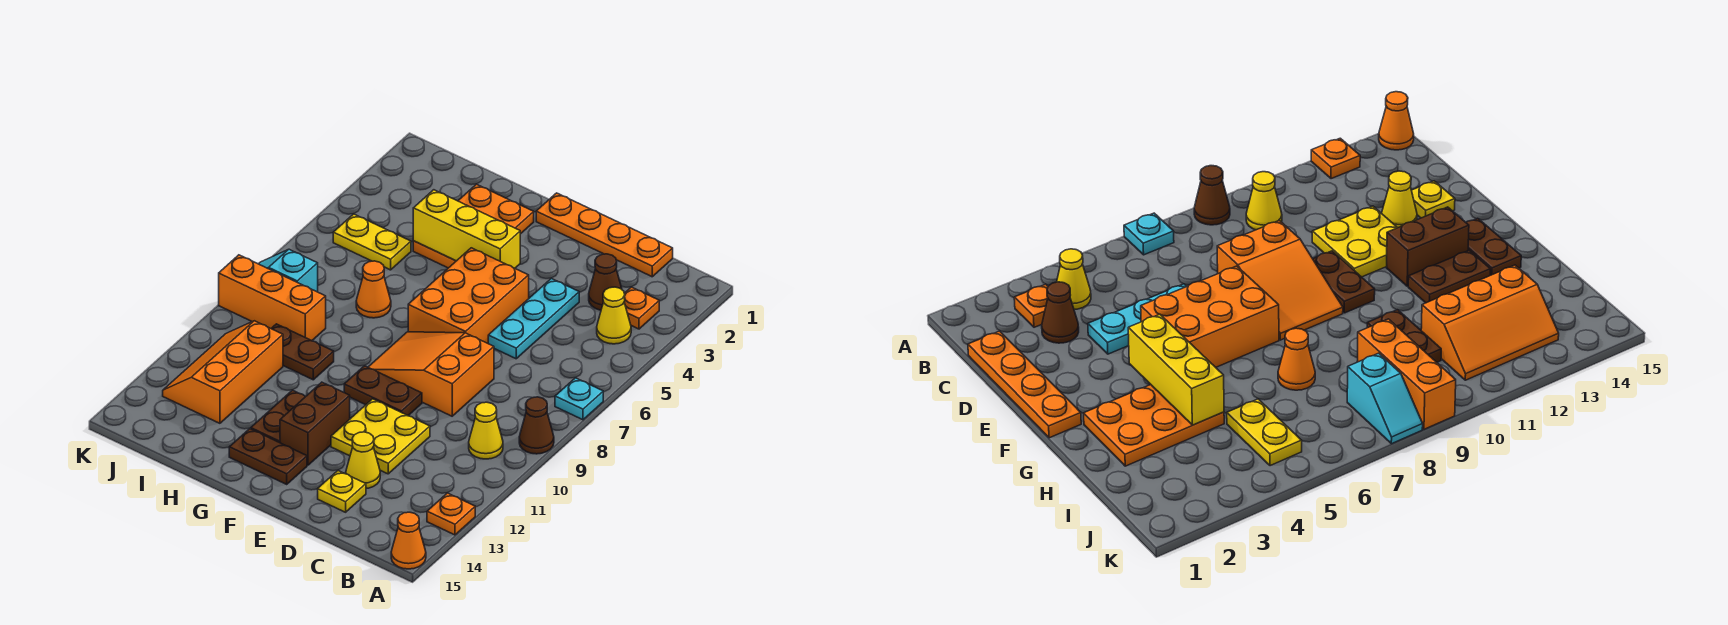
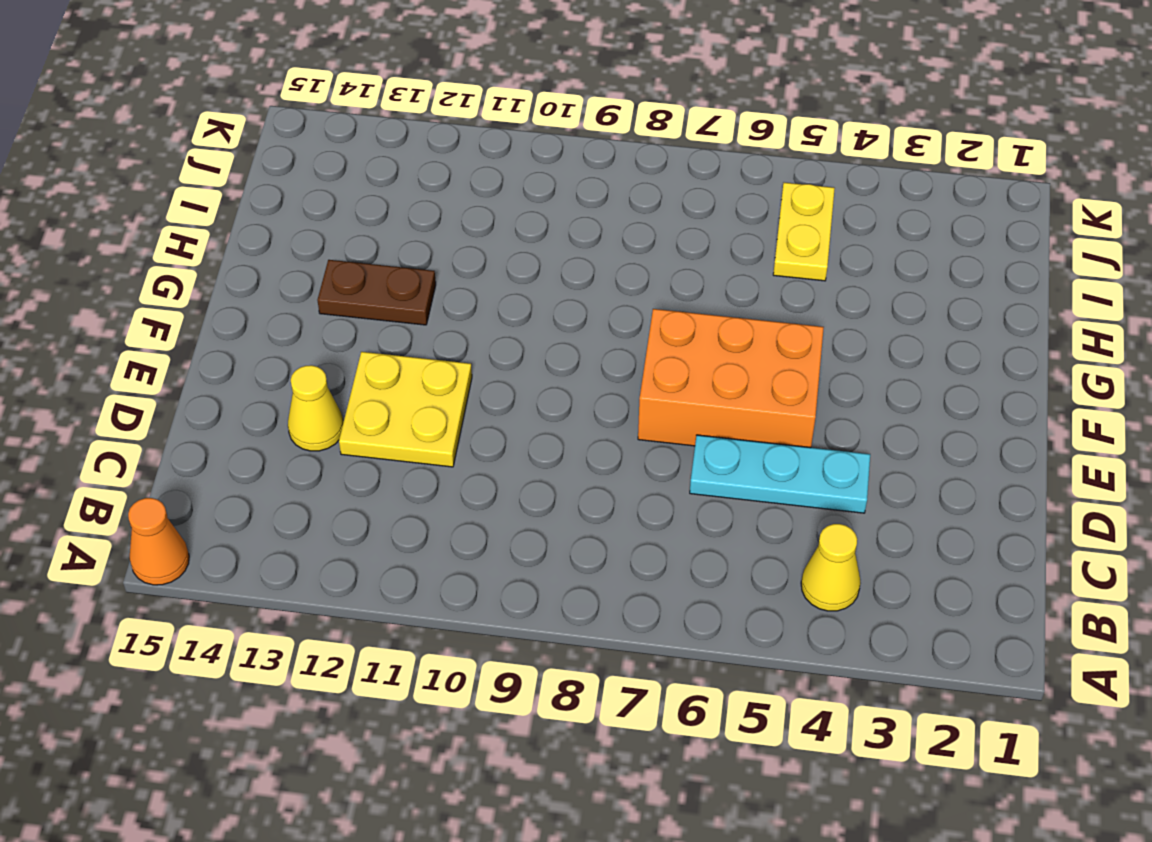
none -> cyan 1x1 plate [555,378,603,420]
none -> brown 1x1 cone [519,397,554,454]
none -> orange 1x1 plate [427,493,475,535]

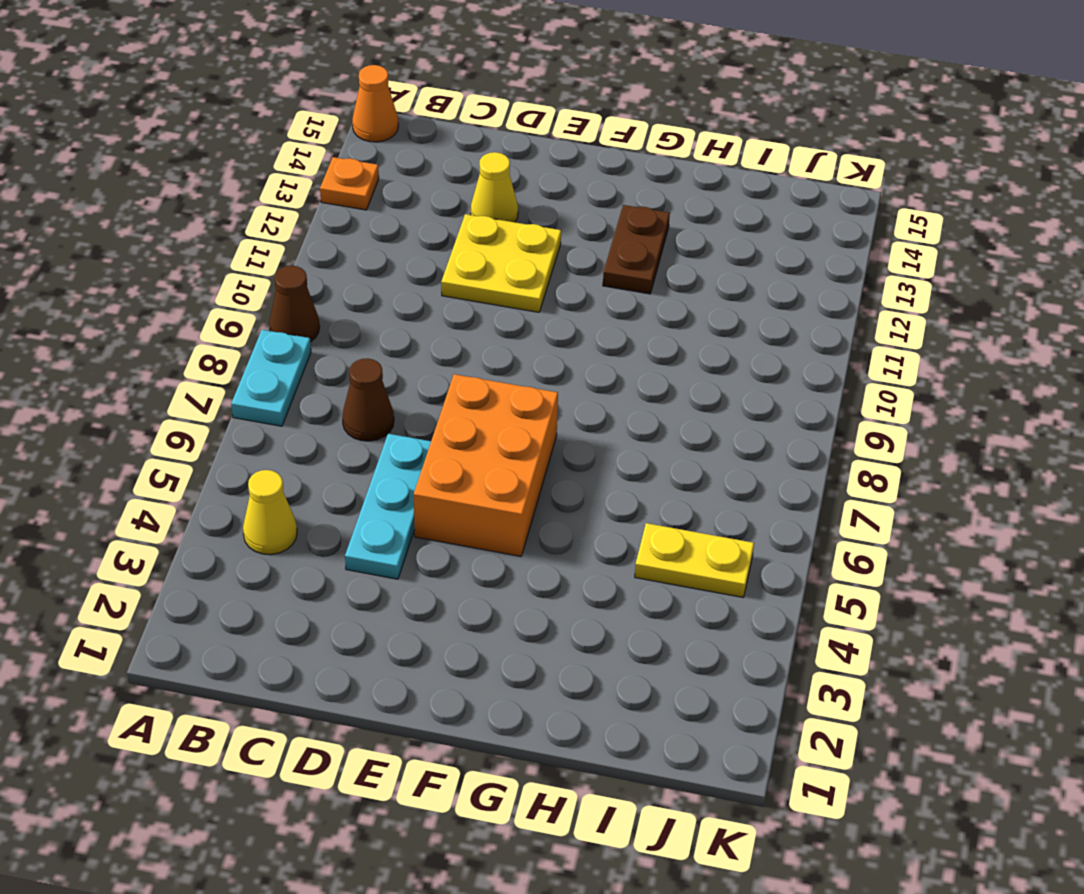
cyan 1x2 plate [231,330,311,426] -> cyan 1x1 plate [555,378,603,420]
brown 1x1 cone [342,359,394,441] -> brown 1x1 cone moved to [589,254,622,310]
none -> orange 1x1 plate [624,287,659,329]
none -> yellow 1x1 cone [469,402,503,459]
none -> orange 1x4 plate [536,193,673,277]

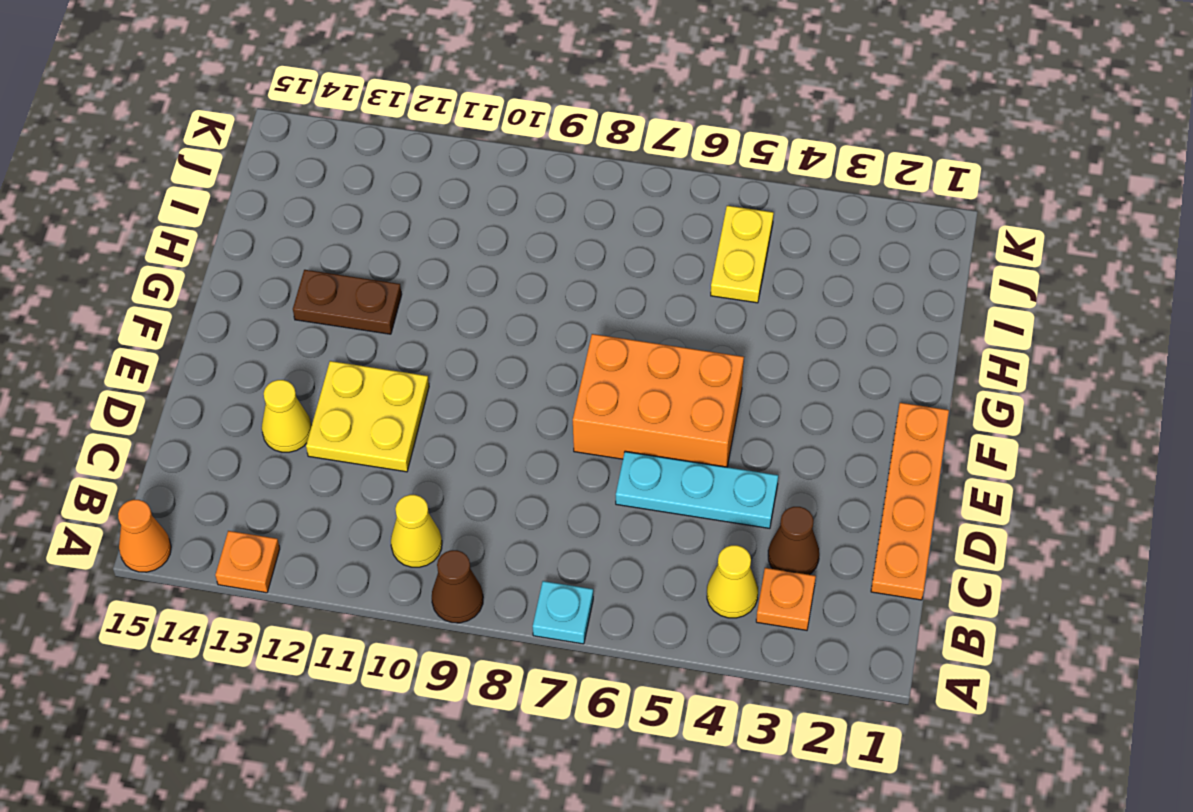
none -> orange 2x3 slope [368,332,494,416]
none -> yellow 1x1 plate [318,471,366,512]
none -> brown 1x2 plate [344,366,422,416]

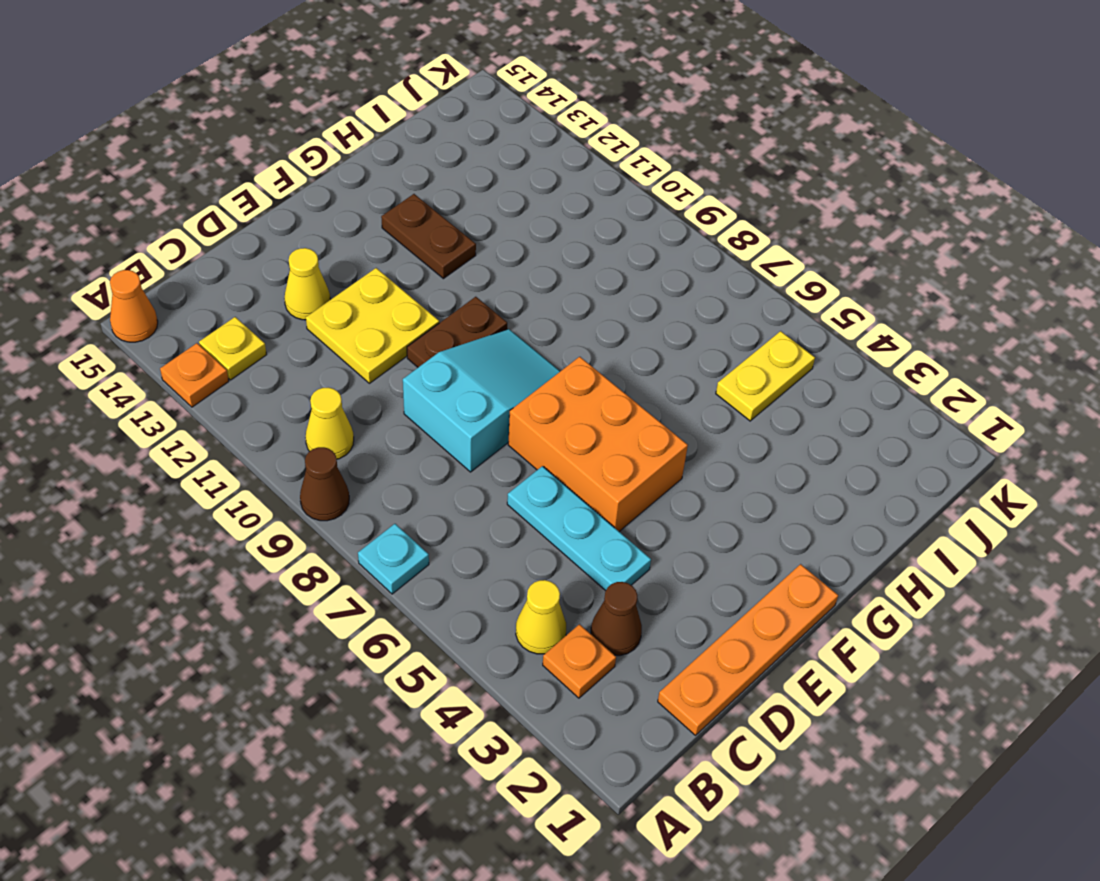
yellow 1x1 plate [199,317,267,380] -> yellow 1x1 plate moved to [318,471,366,512]
cyan 2x3 slope [403,329,560,472] -> orange 2x3 slope [368,332,494,416]
none -> brown 1x2 brick [280,382,350,465]
none -> brown 1x2 plate [229,429,307,484]
none -> orange 2x3 plate [413,184,534,268]

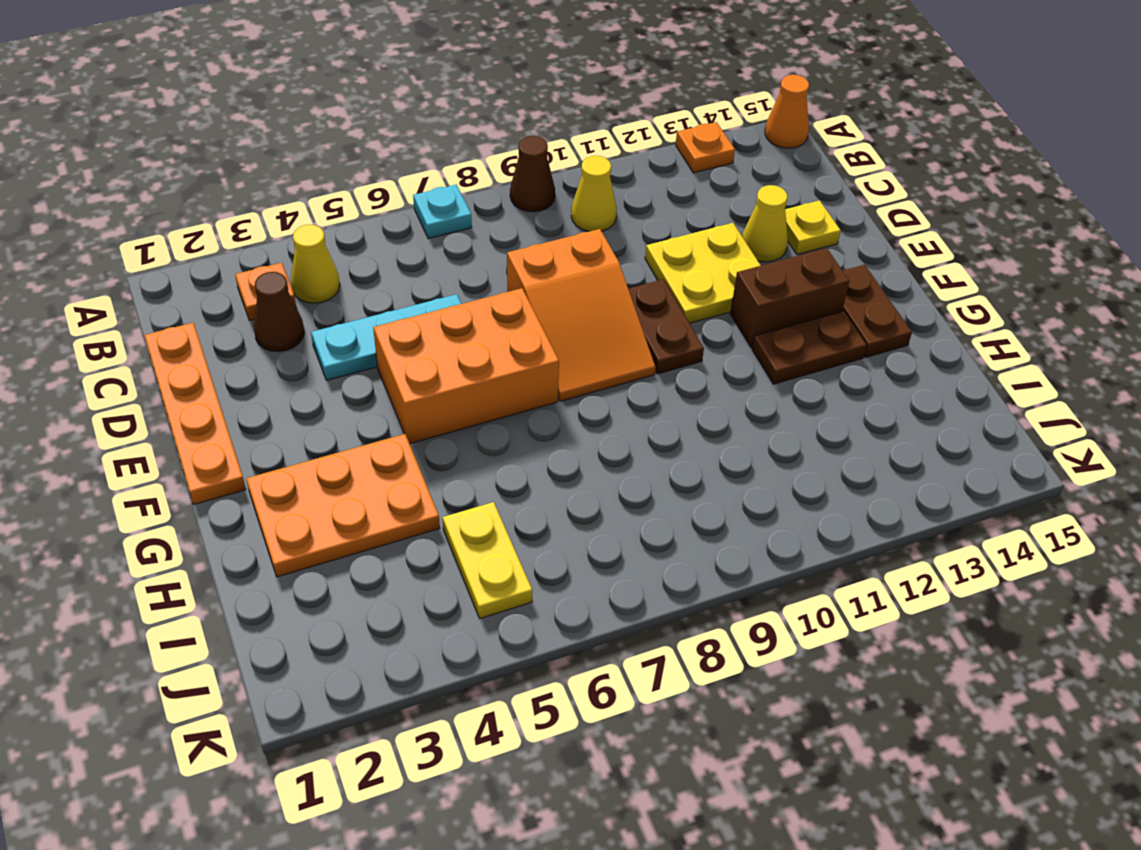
none -> orange 1x1 cone [356,261,391,318]
none -> brown 1x2 plate [271,324,334,380]
none -> orange 1x3 brick [219,255,326,341]

